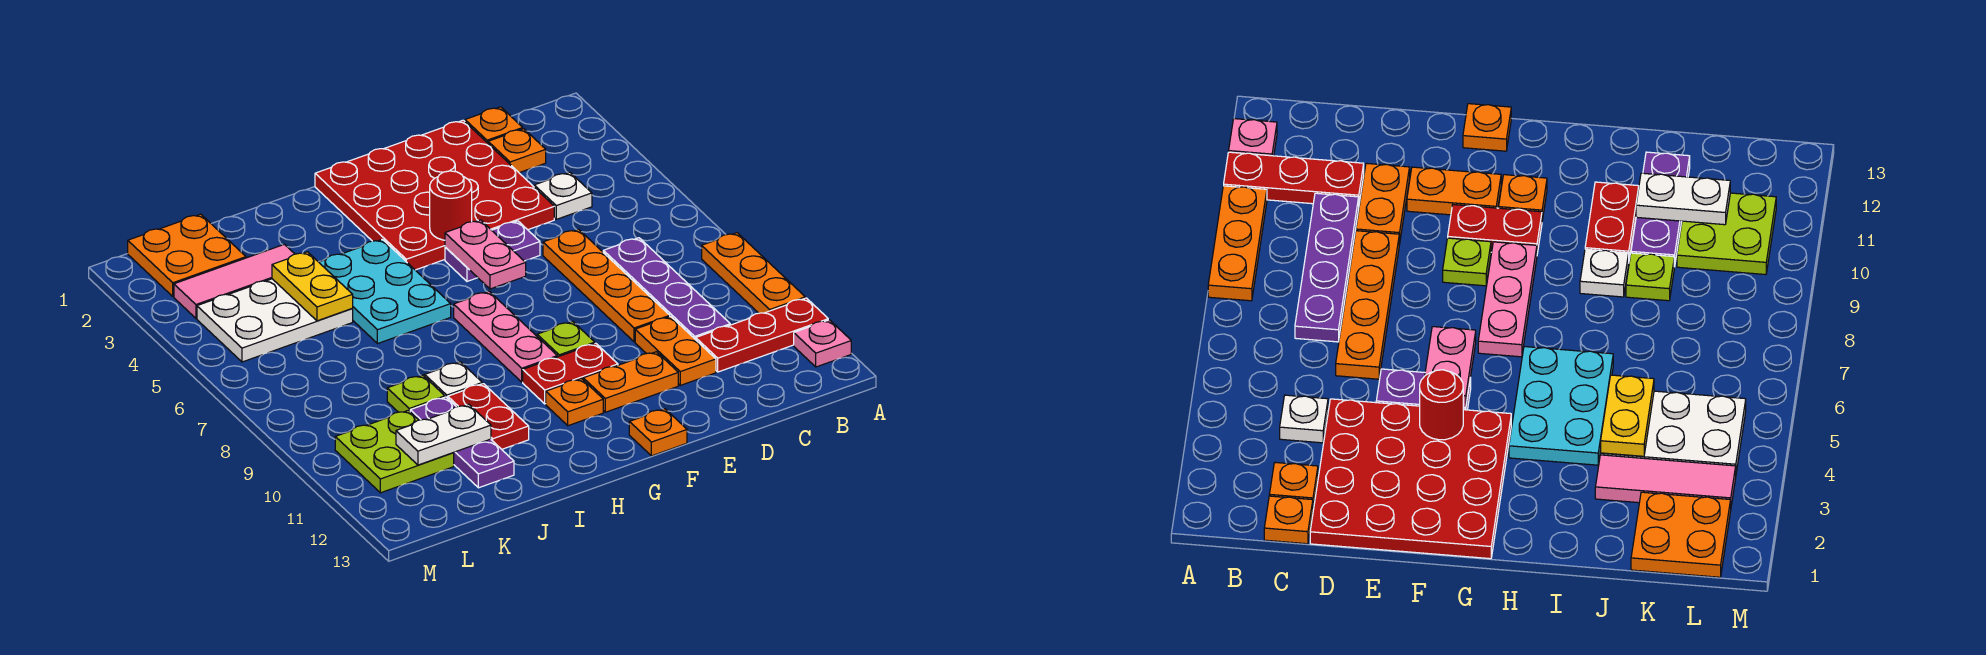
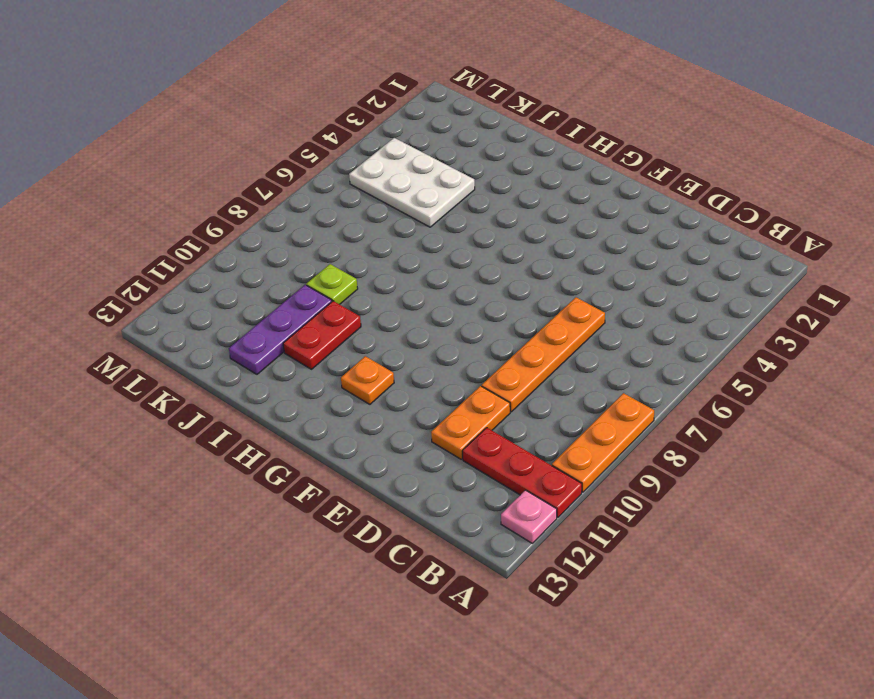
none -> orange 1x1 plate [465,107,523,143]
none -> orange 1x1 plate [488,129,546,173]
none -> white 1x1 plate [534,172,592,219]
none -> purple 1x4 plate [603,238,730,340]

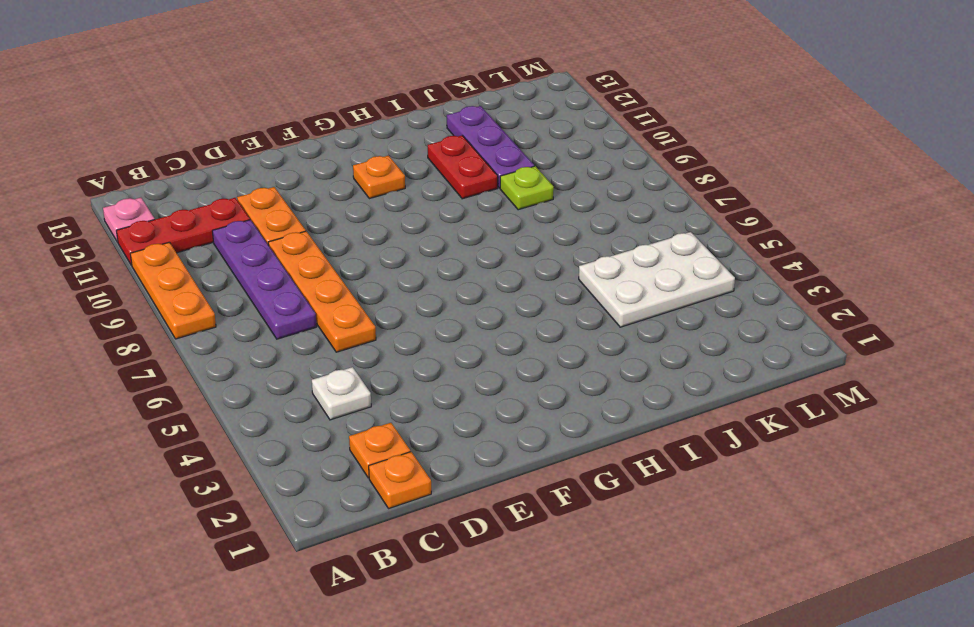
none -> red 4x4 plate [315,120,554,270]
none -> purple 1x2 plate [445,221,540,281]
none -> orange 1x2 plate [583,352,678,412]
none -> lime 1x1 plate [537,322,595,357]

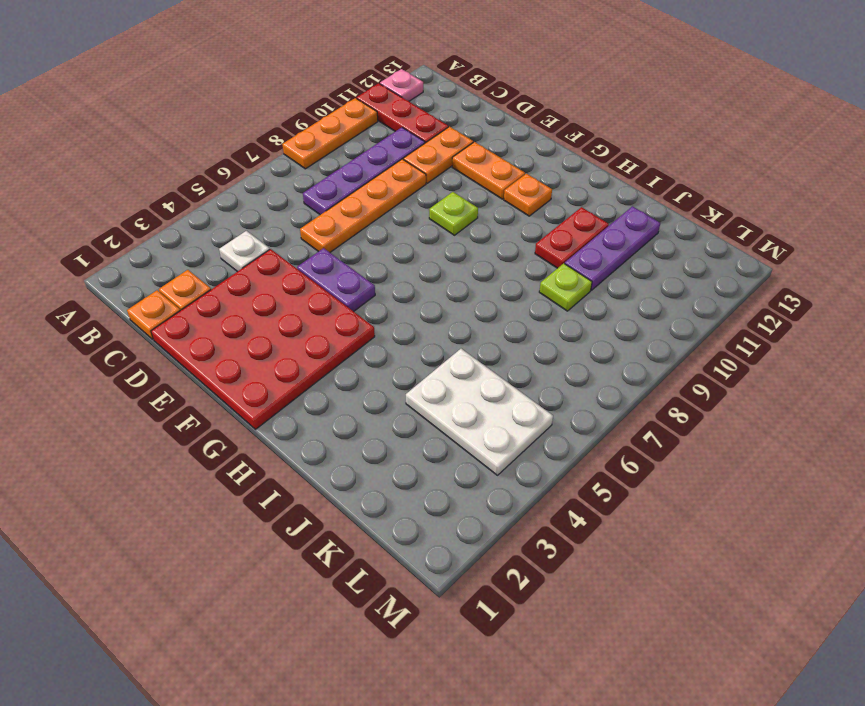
none -> red 1x2 plate [523,343,618,404]
none -> orange 1x1 plate [629,409,687,456]
none -> pink 1x3 plate [454,291,557,382]
none -> cyan 2x3 plate [319,239,451,344]

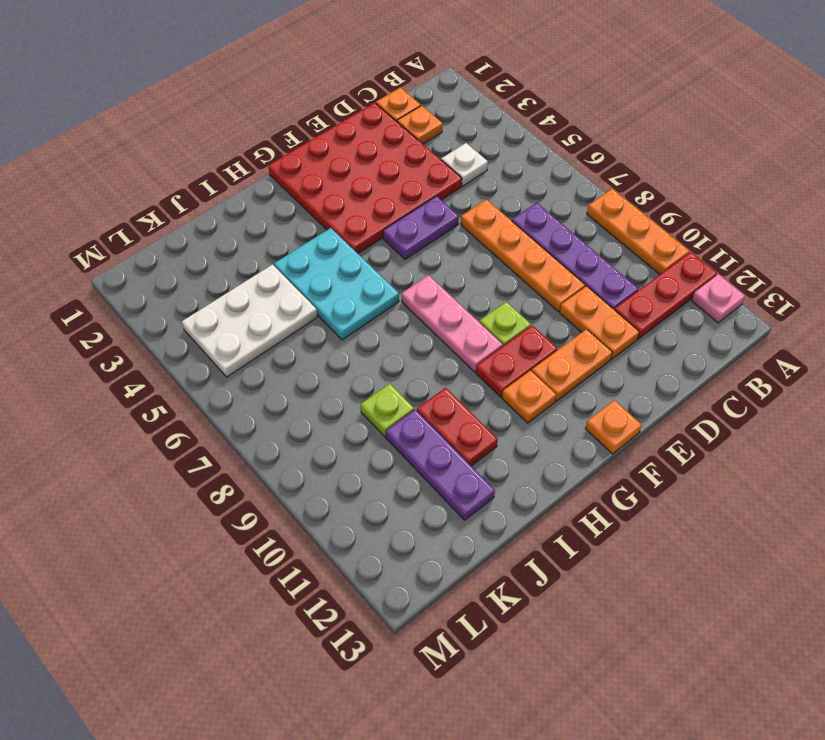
none -> white 1x1 plate [425,362,482,398]
none -> pink 1x3 tile [174,244,294,318]
none -> orange 2x2 plate [128,214,246,296]
none -> lime 2x2 plate [335,410,454,493]

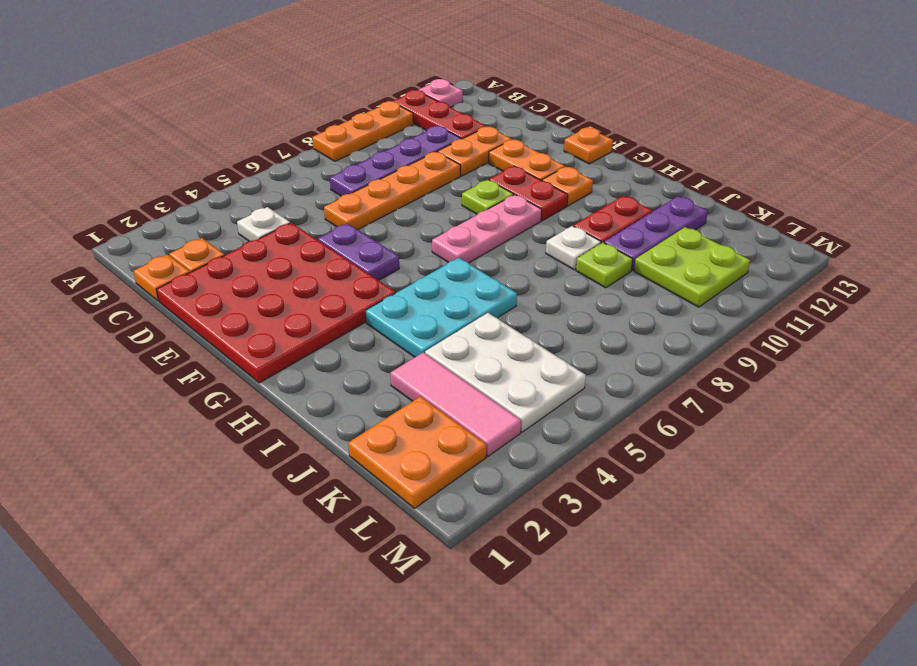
none -> red 1x1 round brick [430,171,472,240]
none -> pink 1x2 plate [445,220,526,289]
none -> yellow 1x2 plate [272,252,353,321]
none -> white 1x2 plate [396,405,491,465]

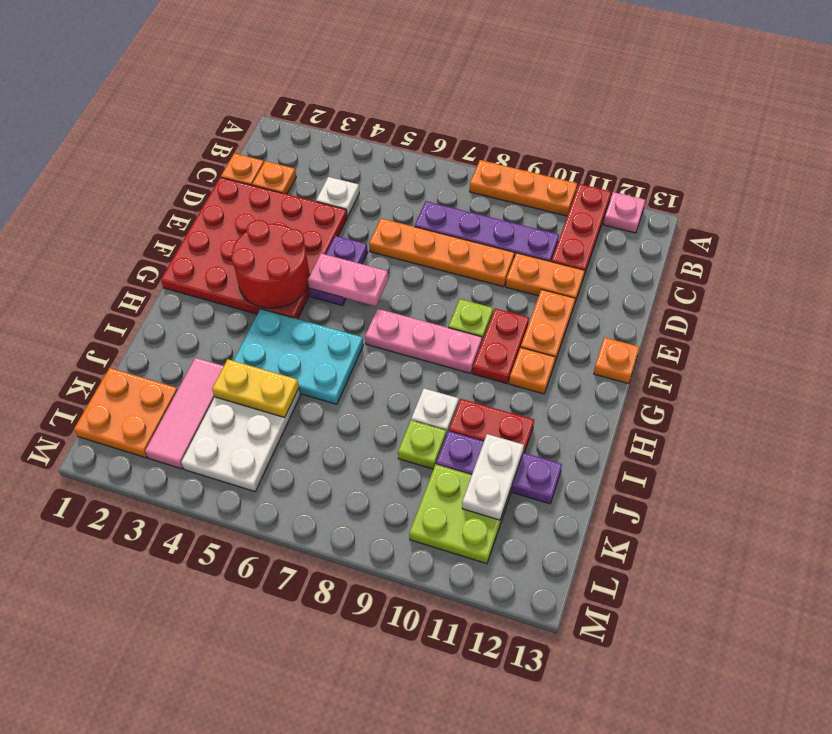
red 2x2 round brick [231,220,310,308] -> red 1x1 round brick [430,171,472,240]

